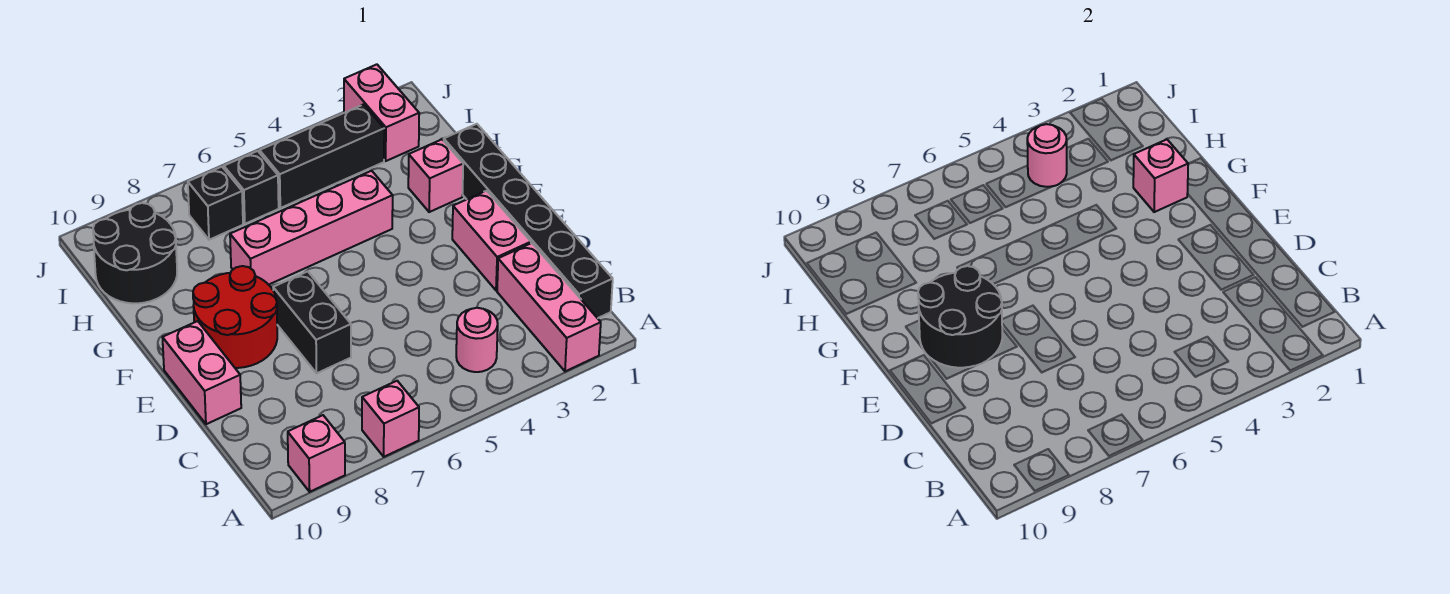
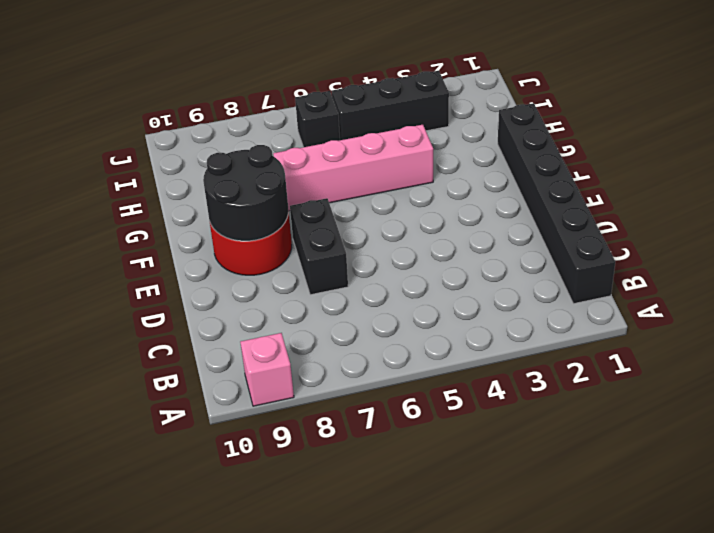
none -> pink 1x3 brick [497,243,601,371]
none -> pink 1x1 brick [362,381,419,457]
none -> pink 1x1 round brick [456,308,498,372]

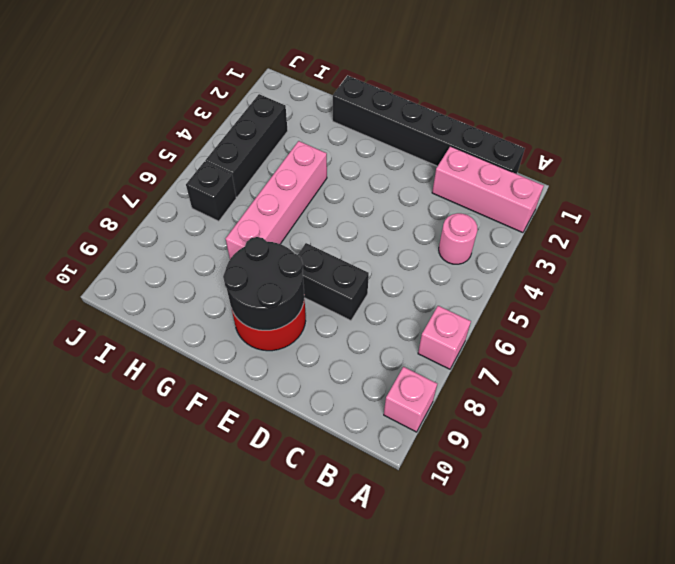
none -> pink 1x2 brick [452,191,531,291]
none -> pink 1x2 brick [162,321,241,424]
none -> pink 1x1 brick [408,140,463,212]

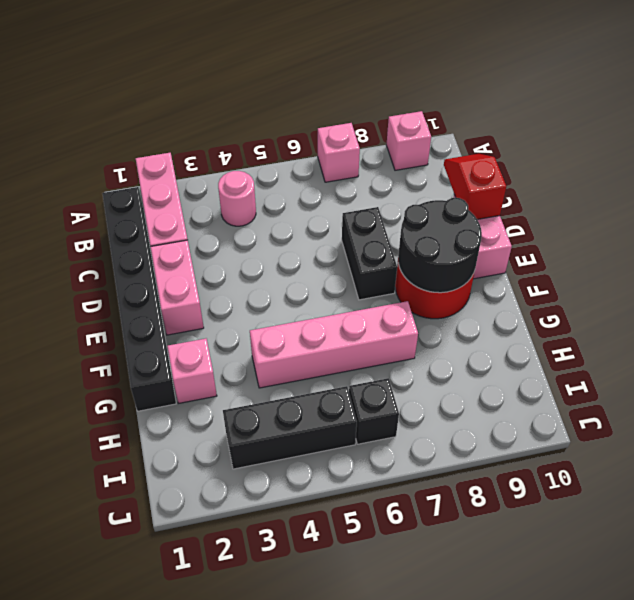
red 1x2 slope [444,154,506,219] -> none
none -> black 2x2 round brick [93,203,177,303]
none -> pink 1x2 brick [344,64,419,161]
none -> black 1x1 brick [188,167,243,240]

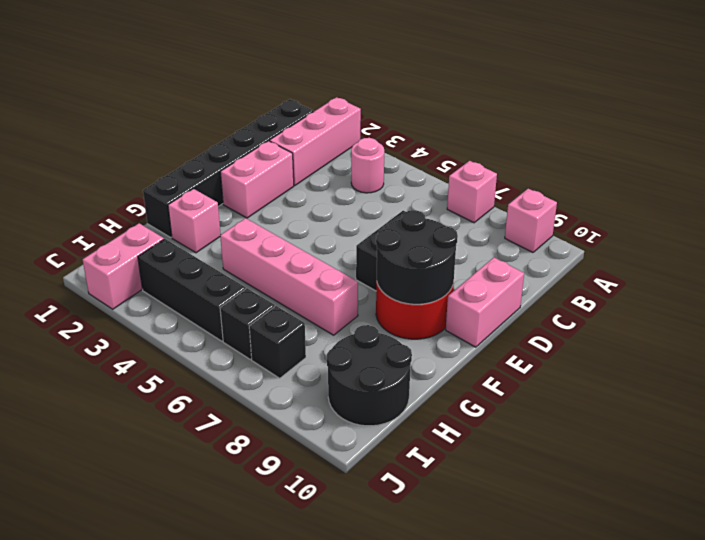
none -> pink 1x1 brick [1133,140,1188,212]
none -> pink 1x1 round brick [1027,124,1067,187]

